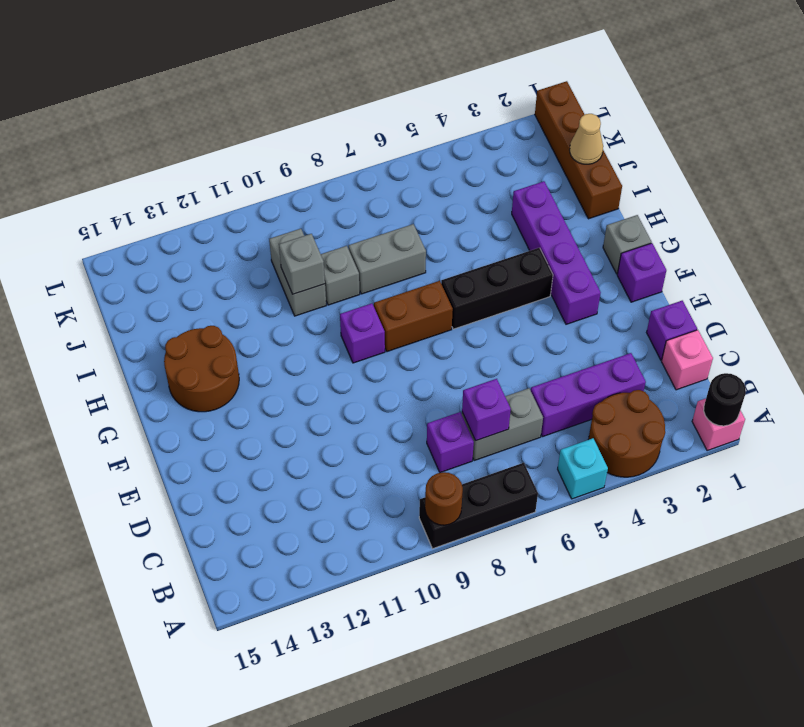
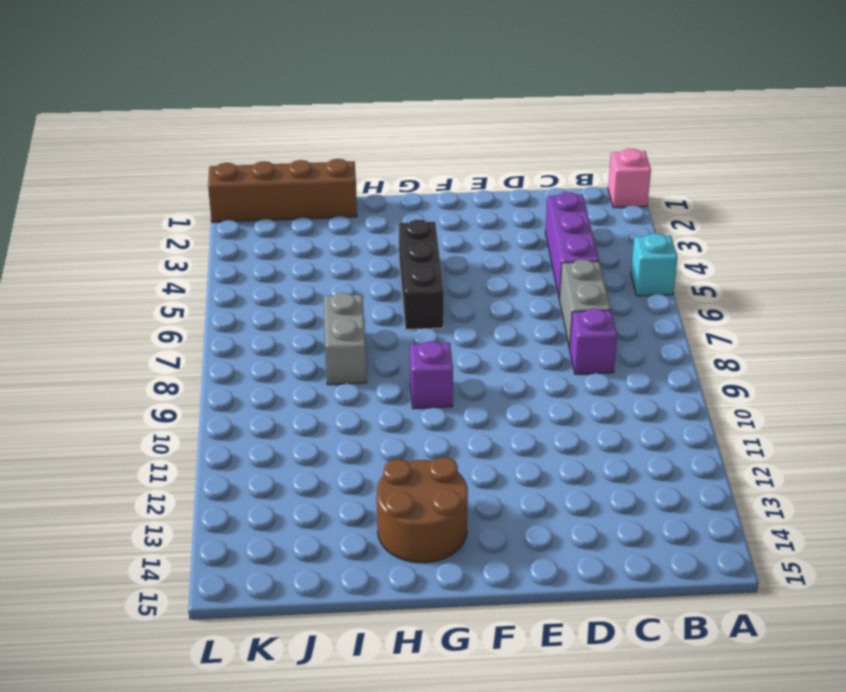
none -> brown 2x2 round brick [588,390,665,477]
none -> black 1x3 brick [419,463,538,549]
none -> pink 1x1 brick [662,330,713,390]

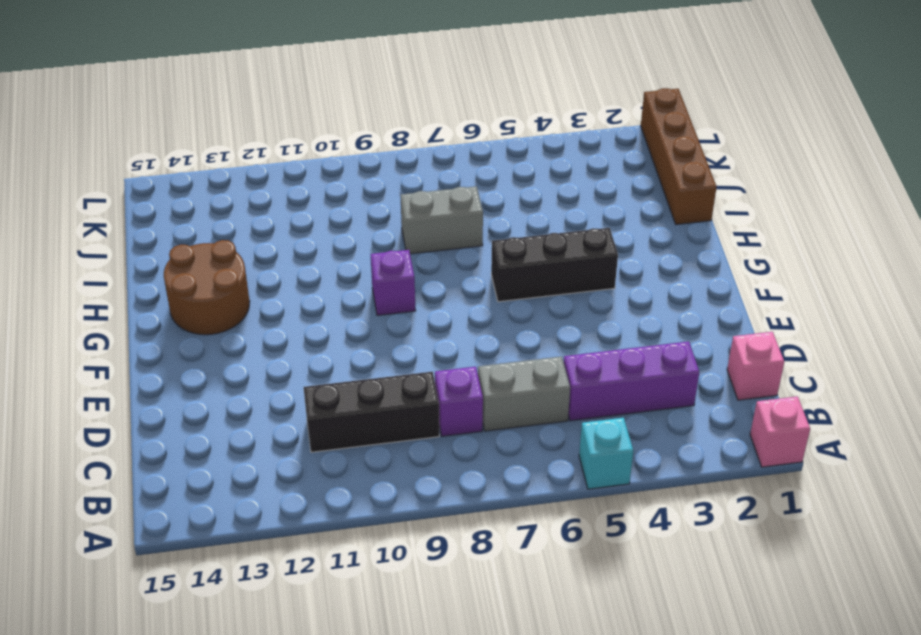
black 1x3 brick [304,372,439,452] -> black 1x3 brick moved to [419,463,538,549]
none -> brown 2x2 round brick [588,390,665,477]
none -> purple 1x1 brick [647,301,697,360]
none -> purple 1x1 brick [617,243,666,302]

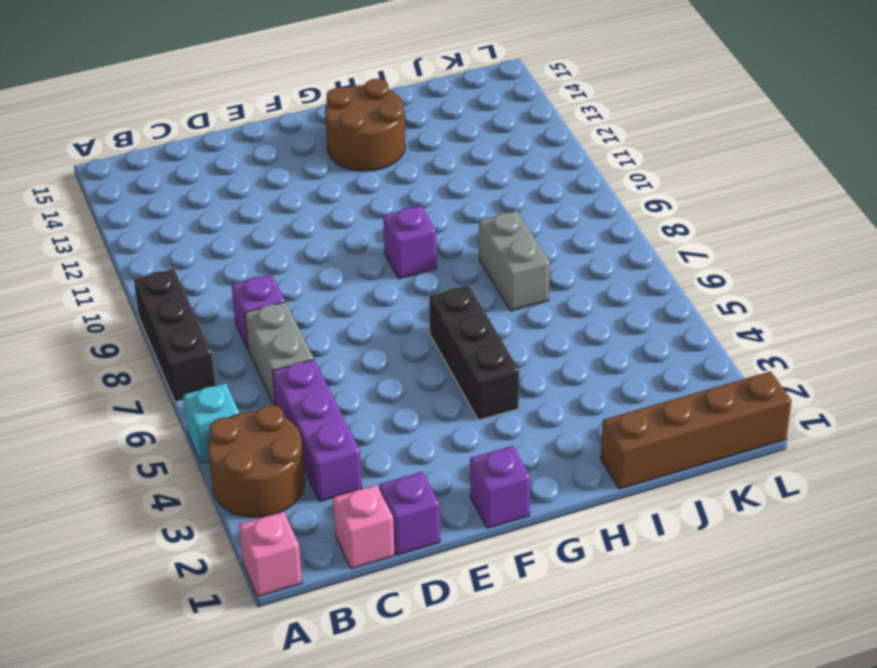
none -> purple 1x4 brick [512,181,601,324]
none -> grey 1x1 brick [603,215,651,274]
none -> brown 1x2 brick [374,281,453,352]

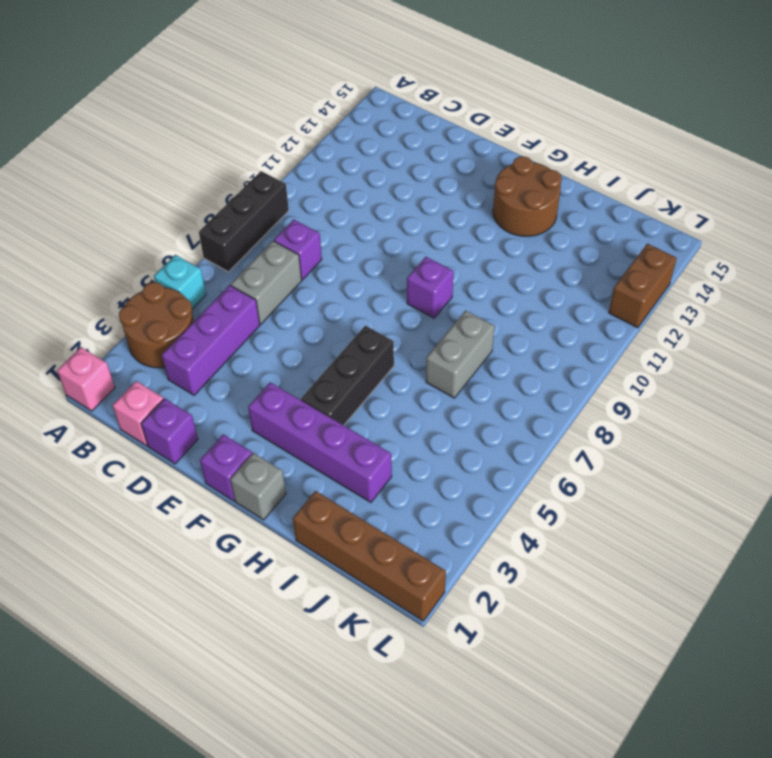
brown 1x2 brick [609,244,677,328] -> brown 1x2 brick moved to [374,281,453,352]
none -> grey 1x1 brick [321,246,360,305]
none -> grey 1x2 brick [269,229,326,316]
none -> black 1x1 round brick [704,373,746,426]

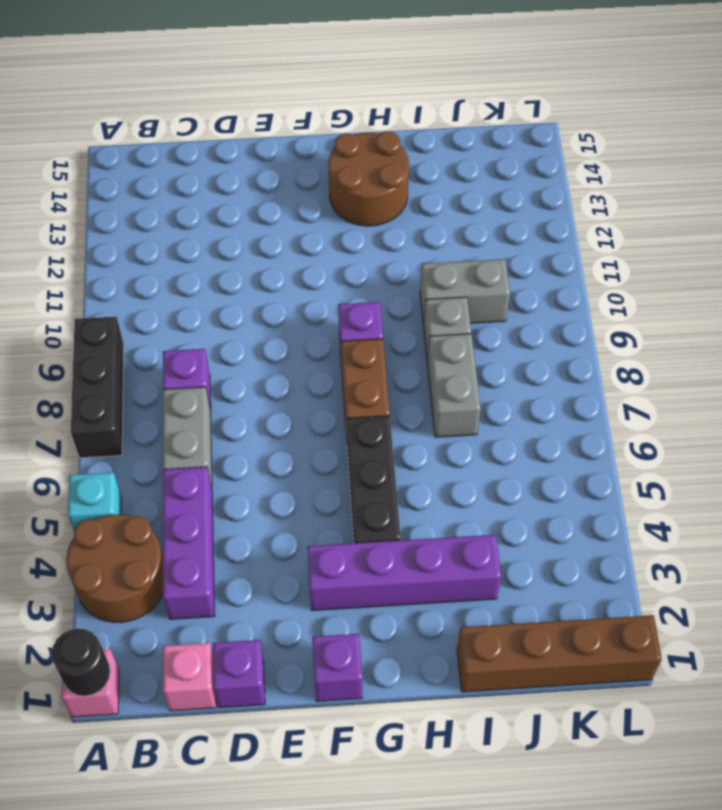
none -> grey 1x1 brick [603,215,651,274]
none -> brown 1x1 round brick [425,472,463,525]
none -> purple 1x1 brick [462,379,511,441]

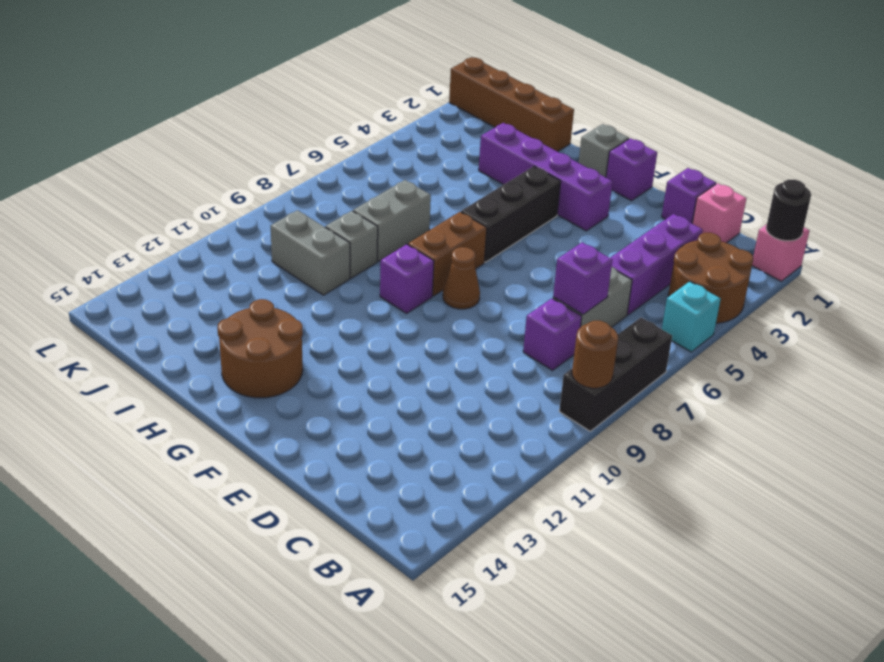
brown 1x1 cone [443,247,480,309] -> none
none -> grey 1x1 brick [279,234,325,294]
none -> tan 1x1 cone [570,114,603,164]

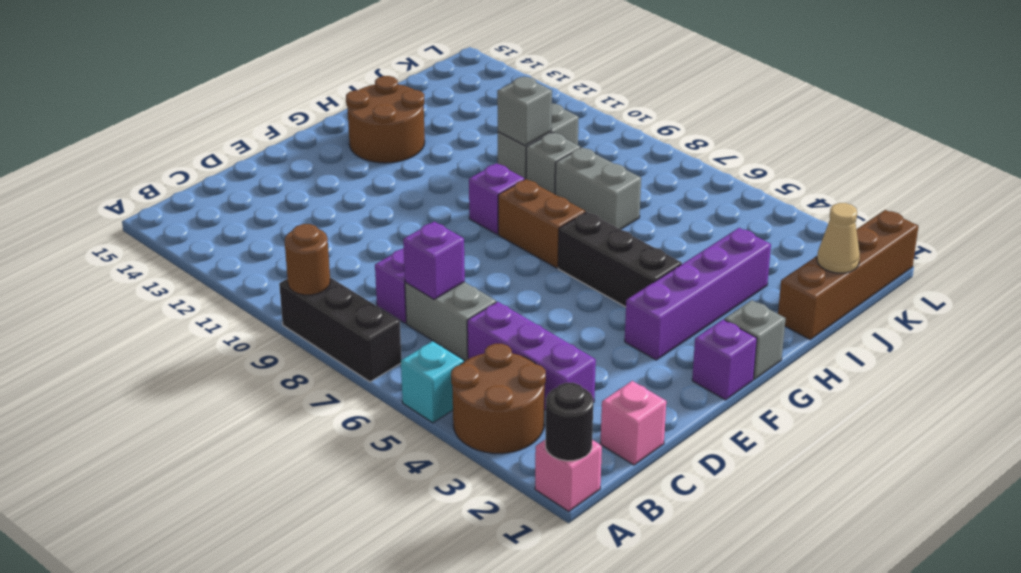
none -> purple 1x1 brick [647,301,697,360]

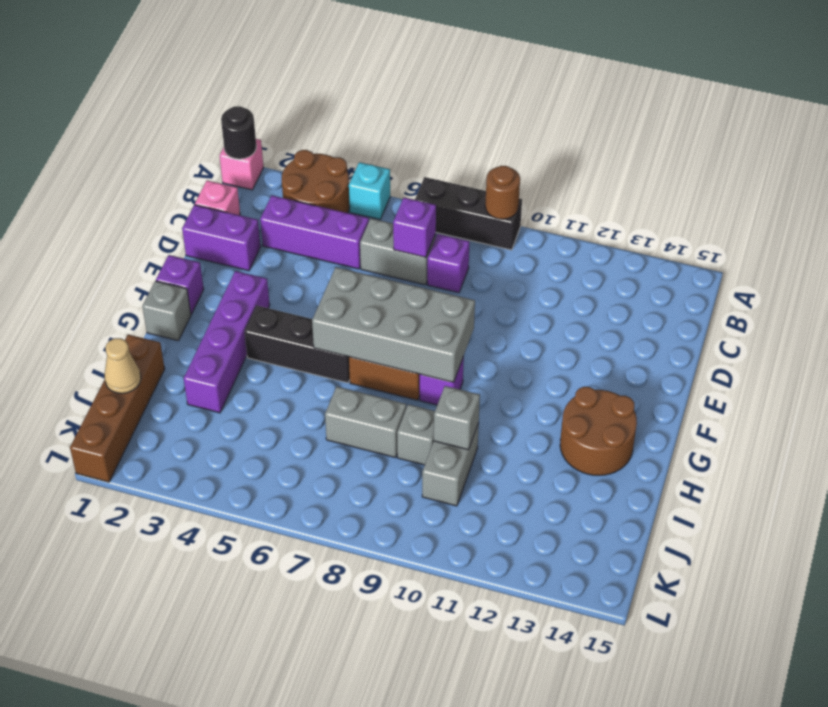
purple 1x2 brick [182,205,261,271] -> purple 1x1 brick [647,301,697,360]
grey 2x4 brick [312,267,475,382] -> none

